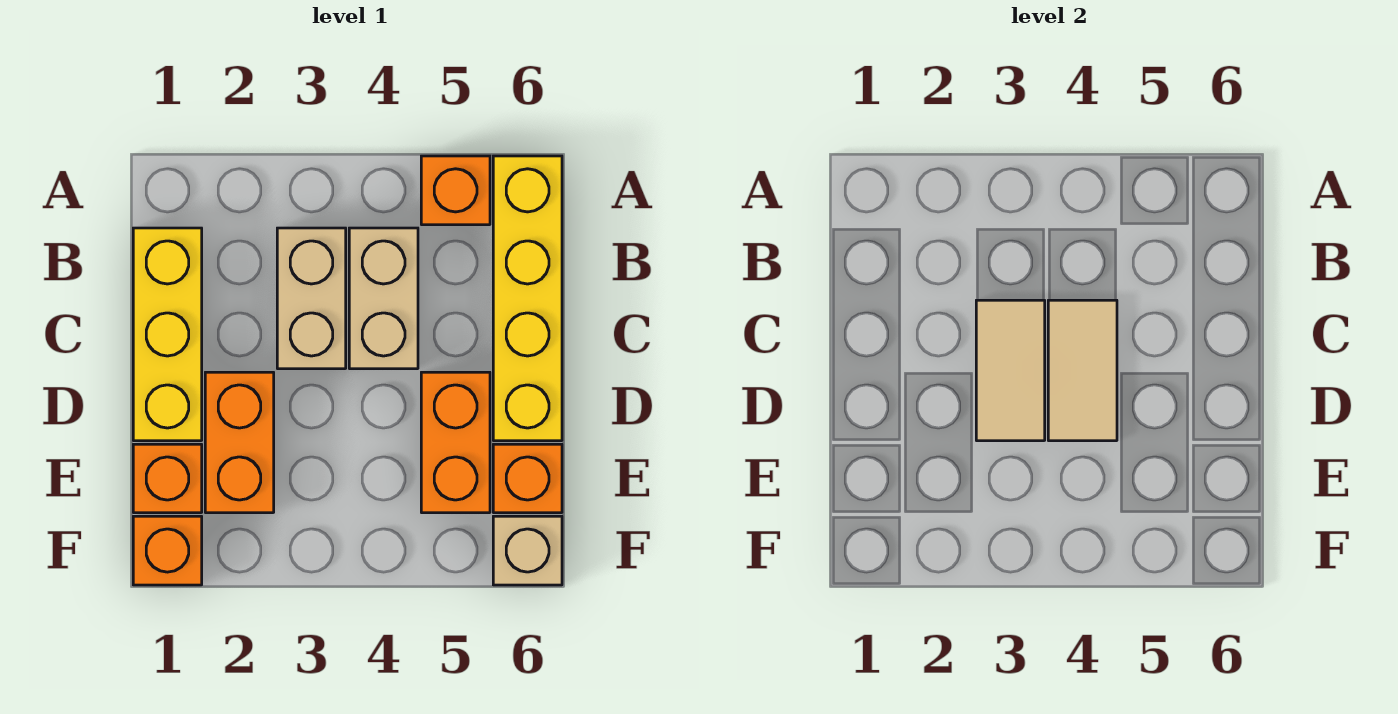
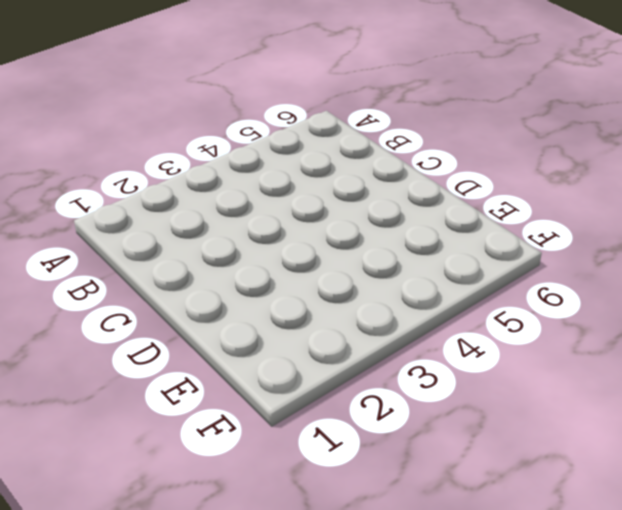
none -> orange 1x1 brick [421,156,490,225]
none -> yellow 1x4 brick [493,156,562,441]
none -> yellow 1x3 brick [133,228,202,441]

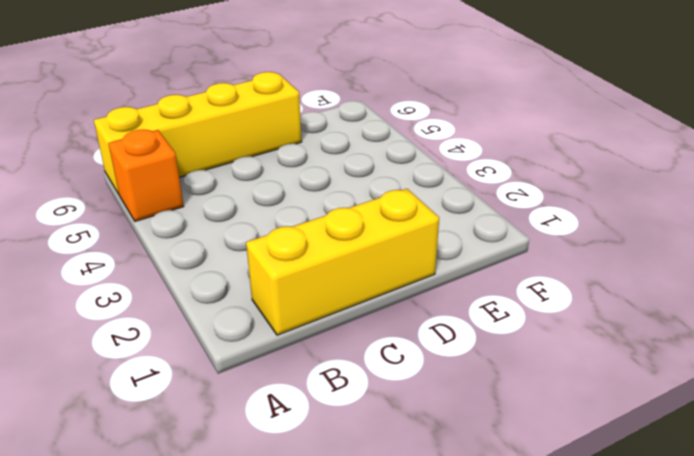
none -> tan 1x2 brick [277,228,346,369]
none -> tan 1x2 brick [349,228,418,369]
none -> orange 1x2 brick [205,372,274,513]

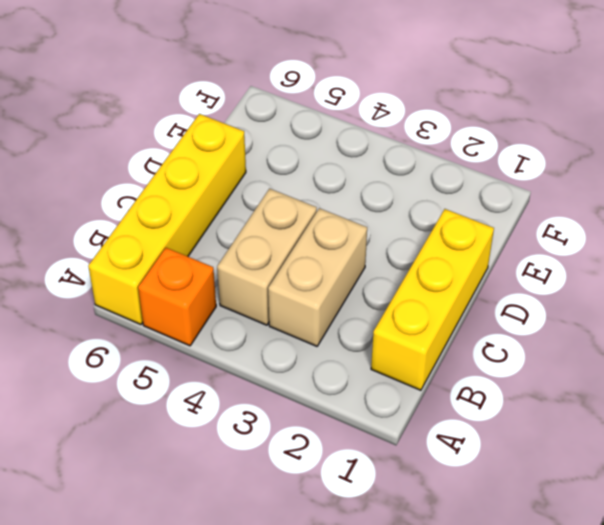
none -> orange 1x2 brick [205,372,274,513]
none -> orange 1x2 brick [421,372,490,513]
none -> orange 1x1 brick [133,444,202,513]

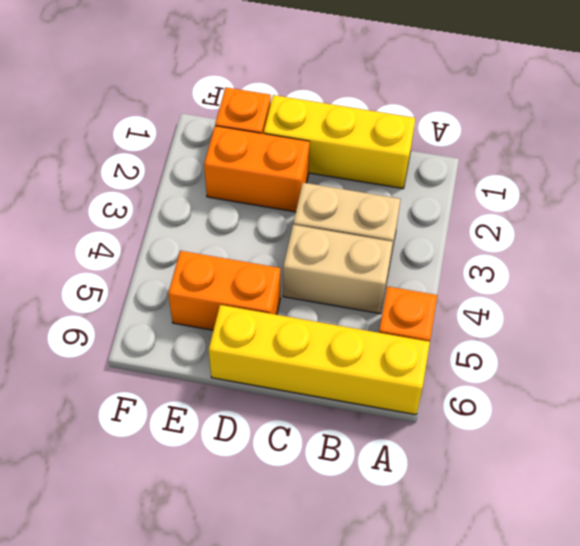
none -> orange 1x1 brick [493,444,562,513]
none -> orange 1x1 brick [133,516,202,585]
none -> tan 1x1 brick [493,516,562,585]

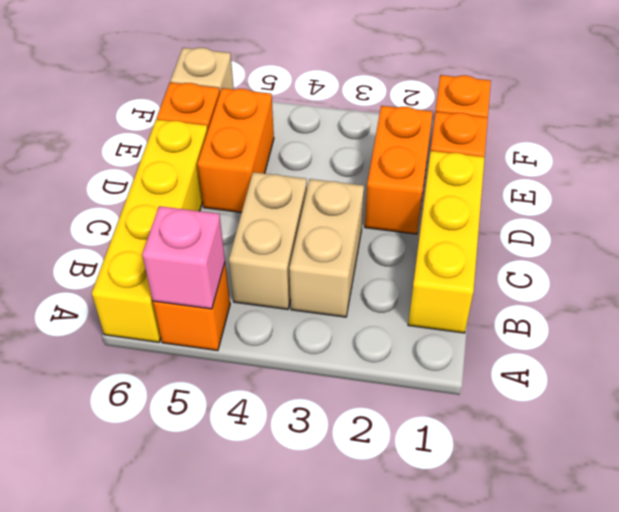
pink 1x1 brick [142,206,225,309] -> none
none -> tan 1x2 tile [976,300,1045,441]
none -> tan 1x2 tile [1048,300,1117,441]

